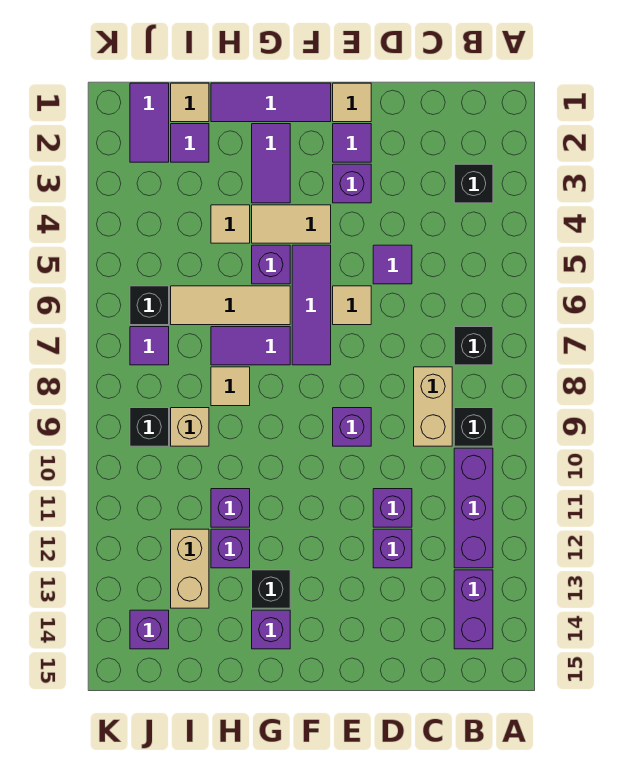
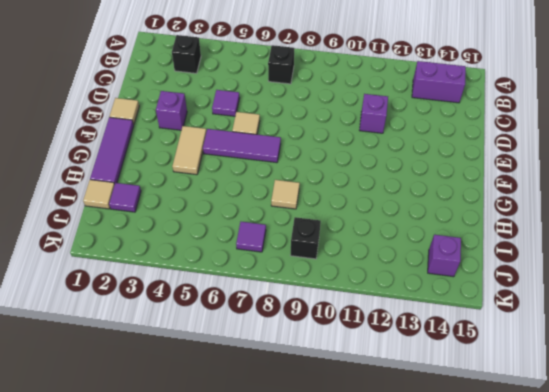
none -> black 1x1 brick [454,408,493,446]
none -> purple 1x3 brick [454,448,493,568]
none -> tan 1x2 brick [414,367,452,446]
none -> purple 1x1 brick [373,529,412,568]

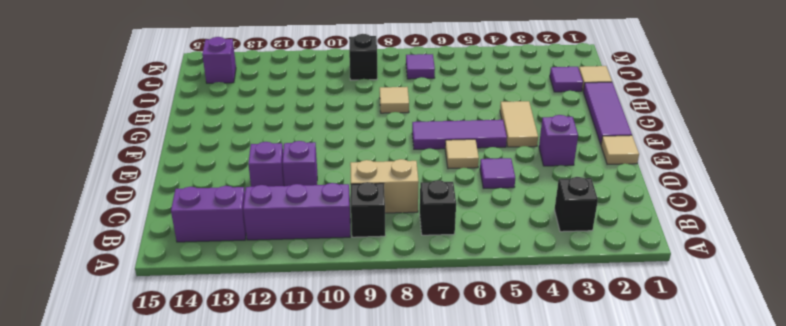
none -> purple 1x1 tile [333,124,371,162]
none -> purple 1x1 brick [333,408,371,446]
none -> purple 1x2 tile [252,124,290,203]
none -> purple 1x1 brick [252,245,290,284]

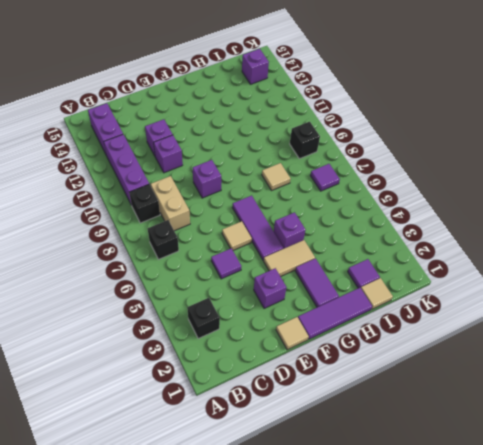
none -> purple 1x1 tile [333,124,371,162]
none -> tan 1x3 tile [171,286,290,325]
none -> purple 1x2 tile [211,327,290,365]
none -> black 1x1 brick [252,570,290,608]

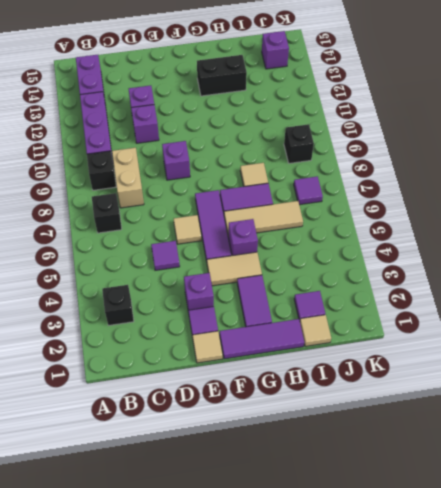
black 1x2 brick [197,55,247,96] -> black 1x1 brick [252,570,290,608]
none -> purple 1x1 brick [252,610,290,649]
none -> tan 1x1 tile [211,205,250,243]
none -> purple 1x1 brick [211,489,250,527]
none -> purple 1x1 brick [211,529,250,568]

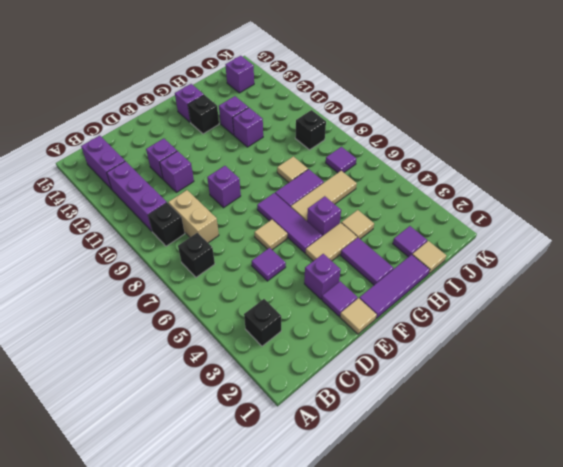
none -> tan 1x1 brick [171,408,209,446]
none -> tan 1x2 brick [171,529,209,608]
none -> purple 1x2 tile [130,83,169,162]
none -> black 1x1 brick [130,286,169,325]

